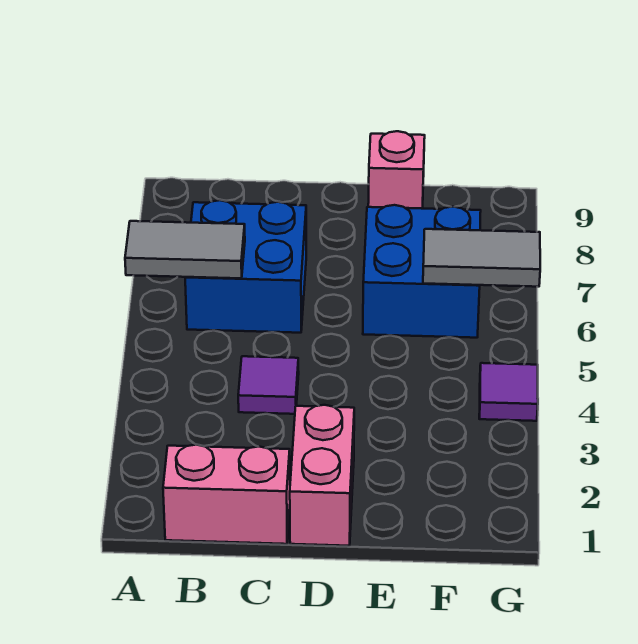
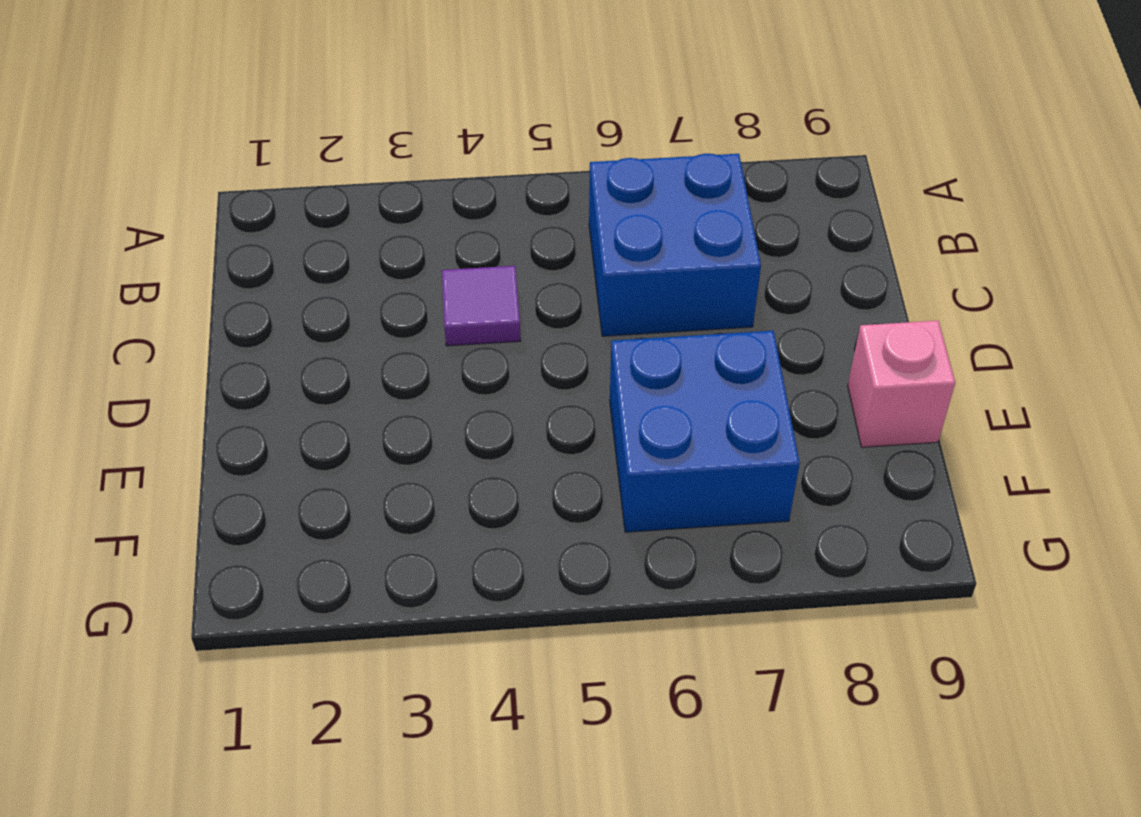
none -> pink 1x2 brick [163,445,290,544]
none -> pink 1x2 brick [290,405,354,546]

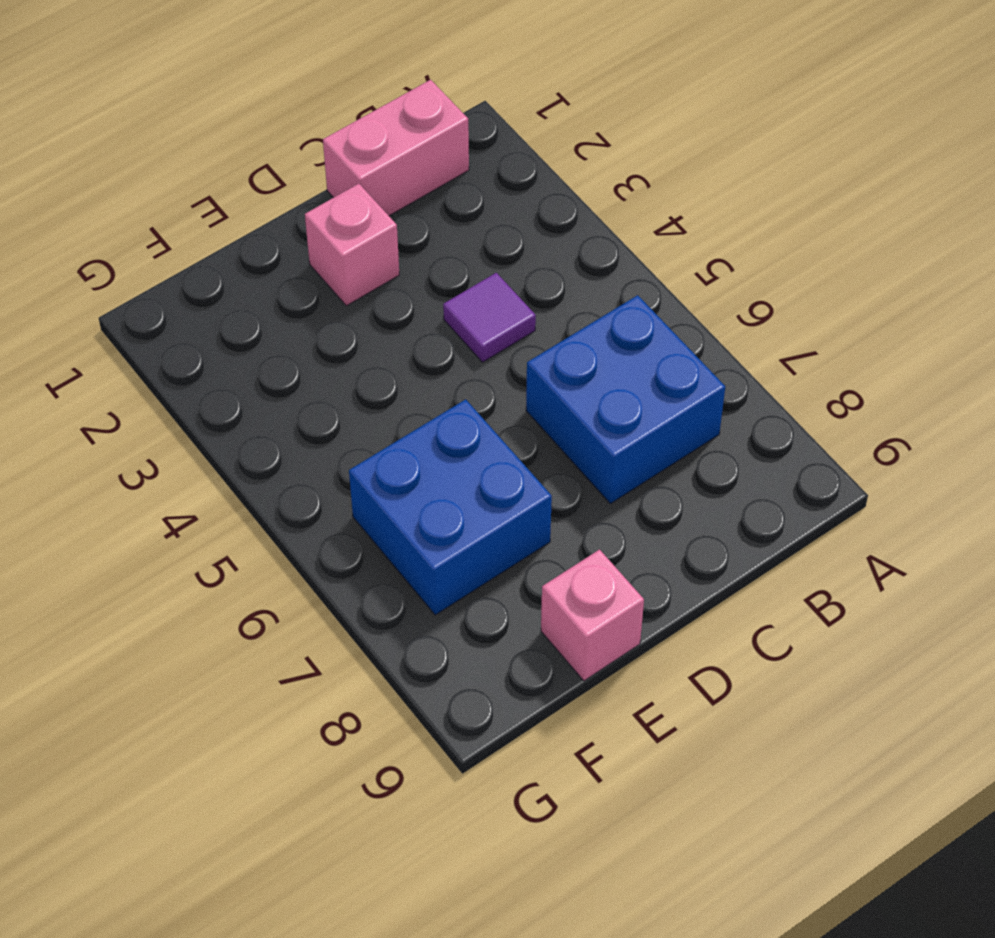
pink 1x1 brick [305,184,399,306] -> pink 1x2 brick [290,405,354,546]
none -> purple 1x1 tile [479,363,538,421]
none -> grey 1x2 tile [125,221,245,278]

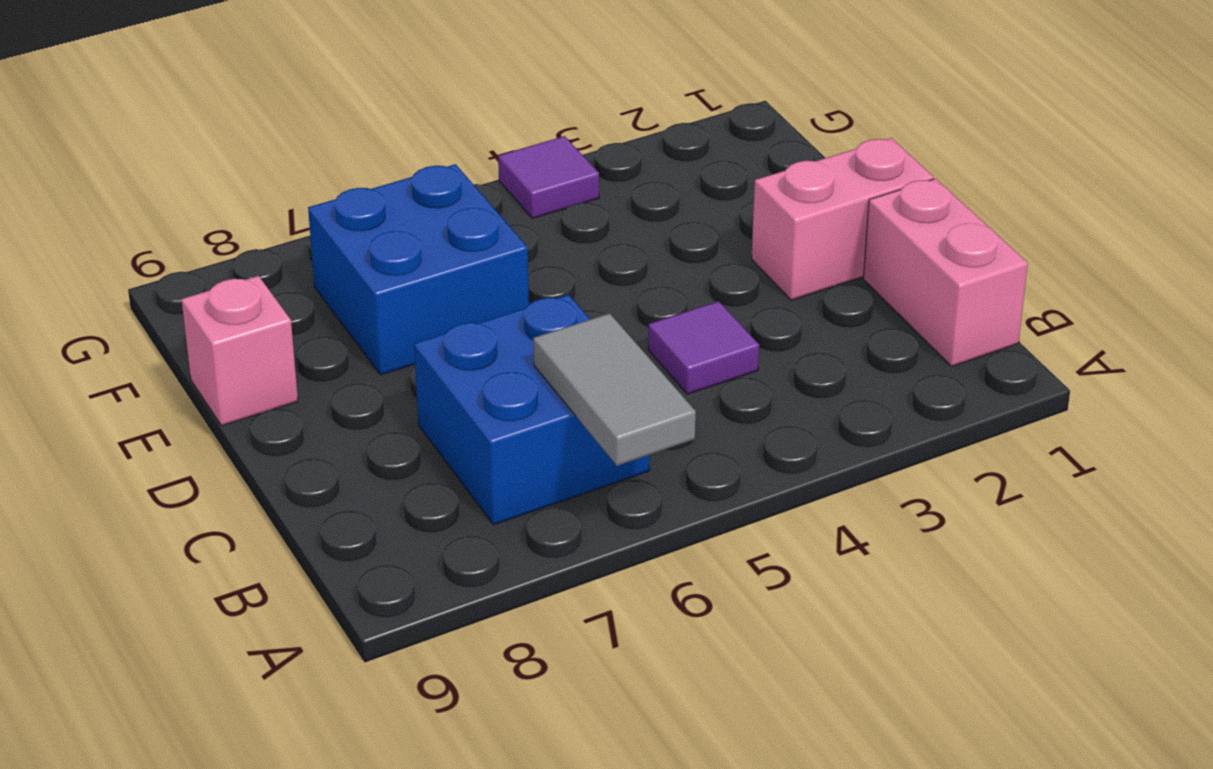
none -> grey 1x2 tile [423,229,540,287]

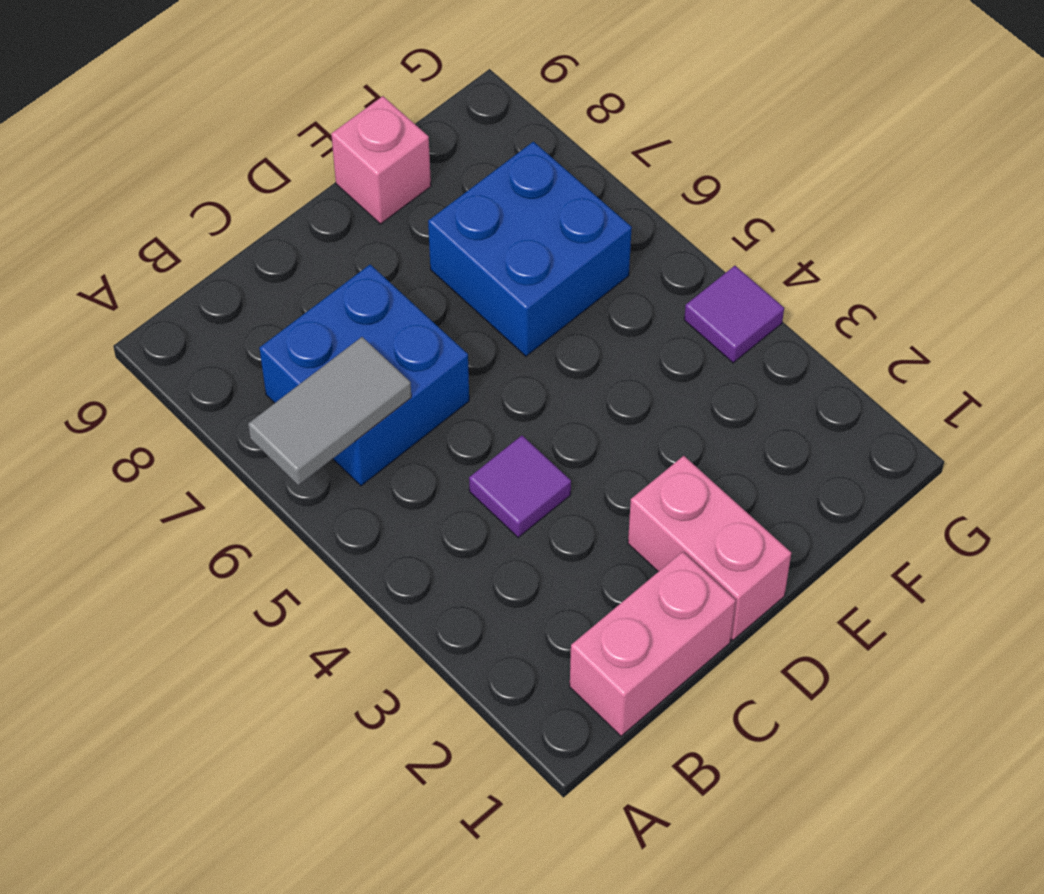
none -> grey 1x2 tile [423,229,540,287]

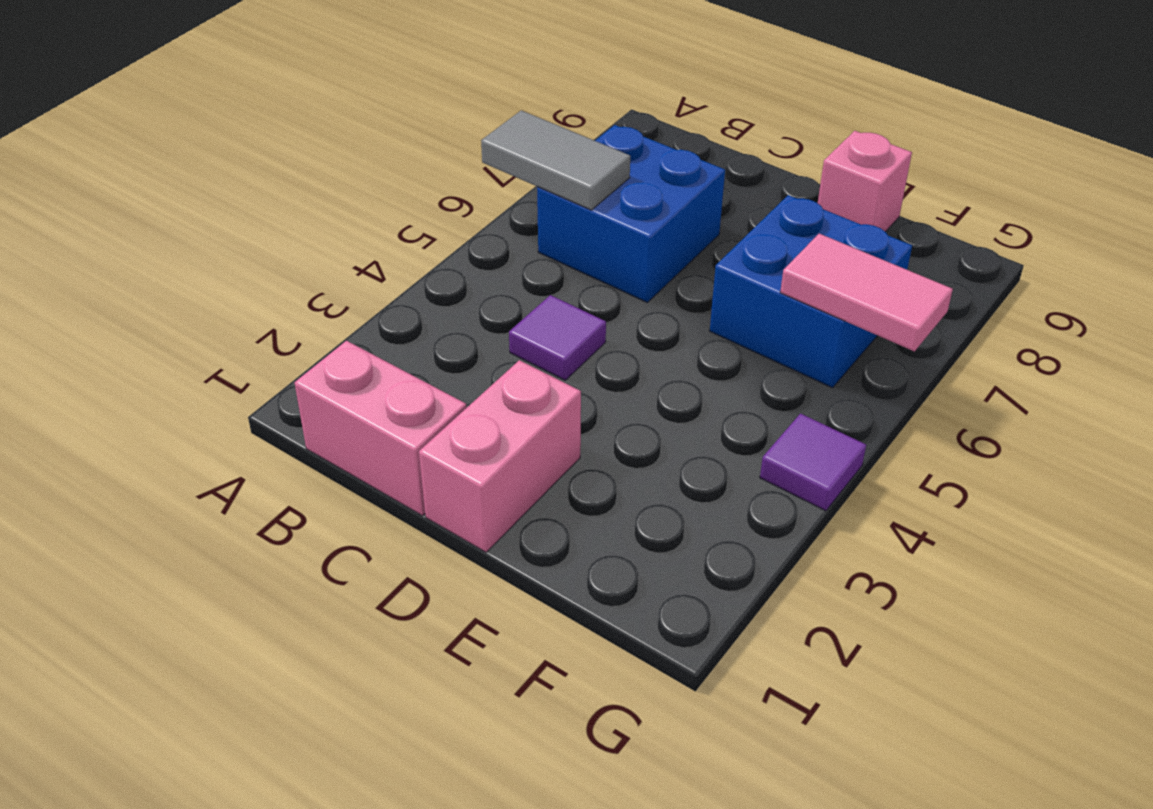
pink 1x2 tile [780,234,953,351] -> grey 1x2 tile [423,229,540,287]

